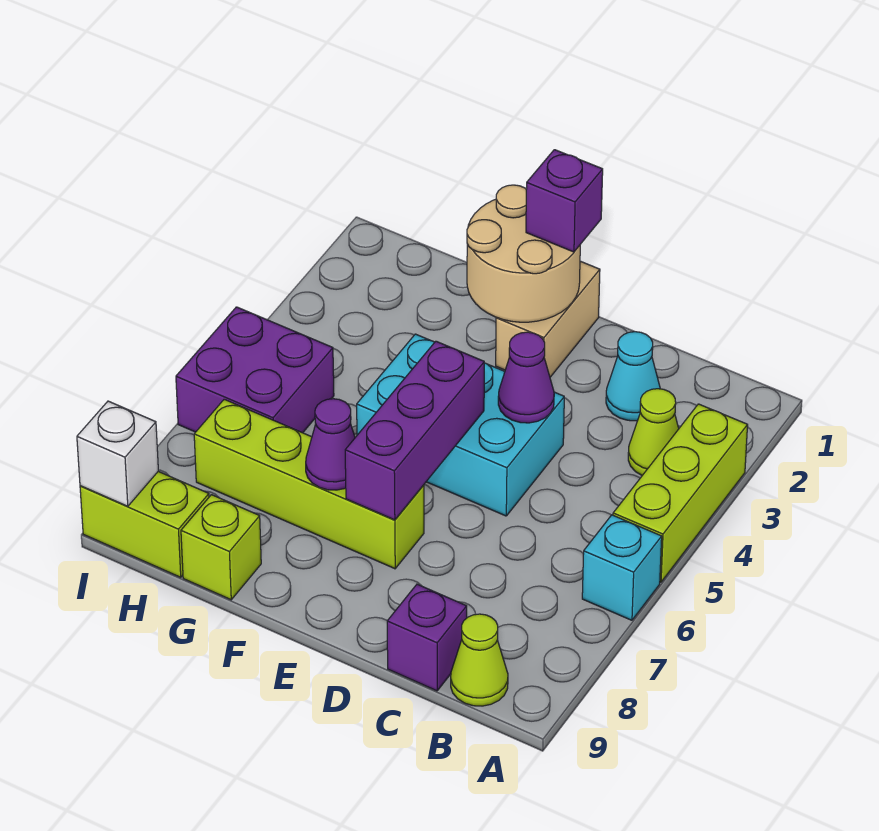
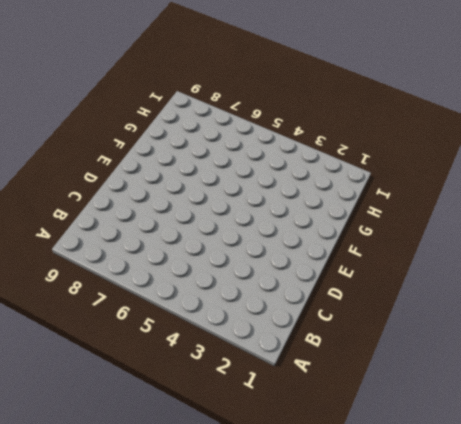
none -> lime 1x3 brick [613,404,748,582]
none -> cyan 1x1 brick [582,515,662,620]
none -> lime 1x1 cone [628,389,679,475]

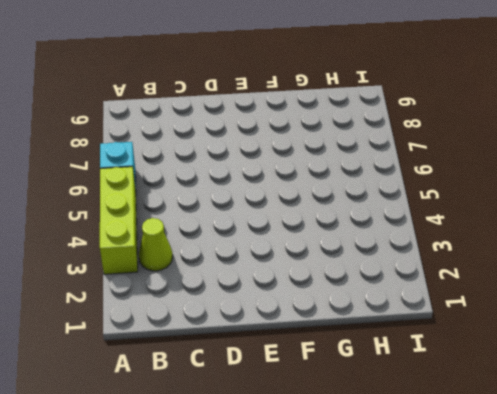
none -> lime 1x1 cone [451,614,508,706]
none -> cyan 1x1 cone [606,332,660,421]
none -> purple 1x1 brick [387,584,467,691]

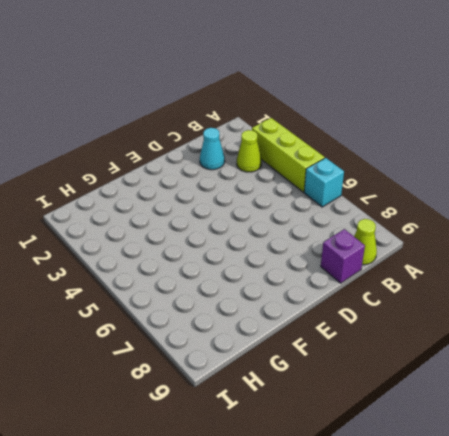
none -> cyan 2x3 brick [357,334,564,516]
none -> tan 1x2 brick [496,261,600,377]
none -> lime 1x4 brick [194,399,424,569]

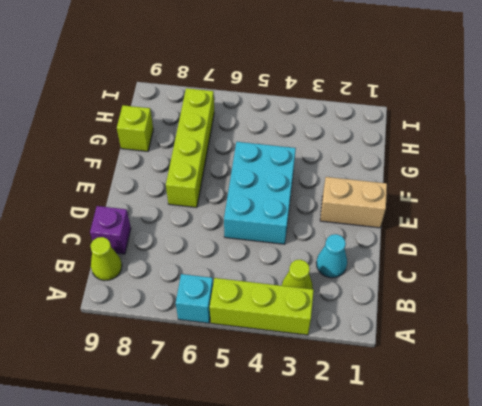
none -> purple 2x2 brick [176,307,334,433]
none -> lime 1x2 brick [80,471,209,577]
none -> purple 1x1 cone [498,332,554,423]

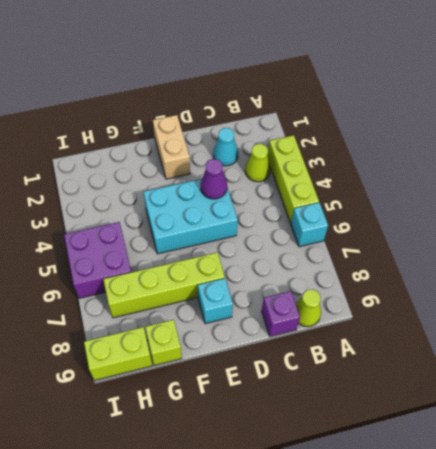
cyan 1x1 brick [198,278,233,324] -> none
none -> tan 2x2 round brick [467,185,580,322]
none -> purple 1x3 brick [345,341,484,520]
none -> purple 1x1 cone [306,399,355,490]

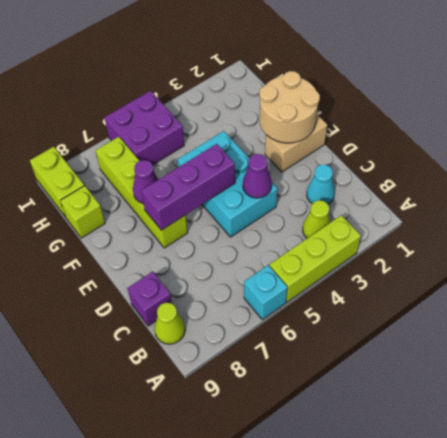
none -> white 1x1 brick [77,401,158,506]
none -> purple 1x1 brick [526,150,603,252]

